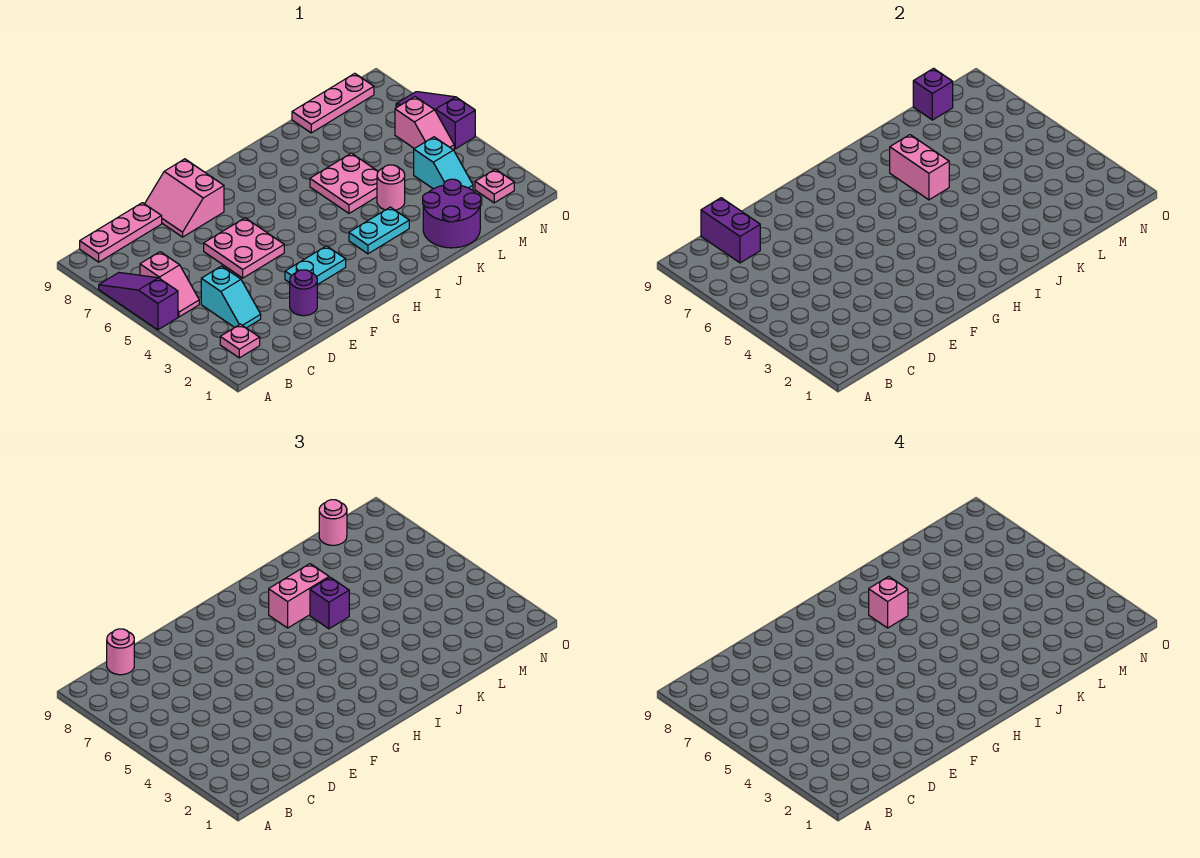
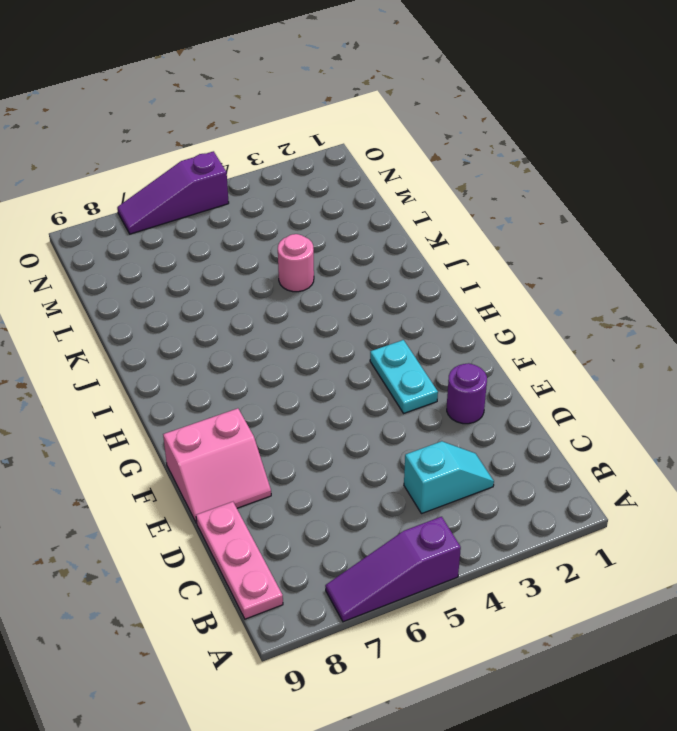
none -> pink 1x1 plate [220,324,260,358]
none -> pink 1x2 slope [140,252,199,317]
none -> pink 2x2 plate [204,218,284,278]

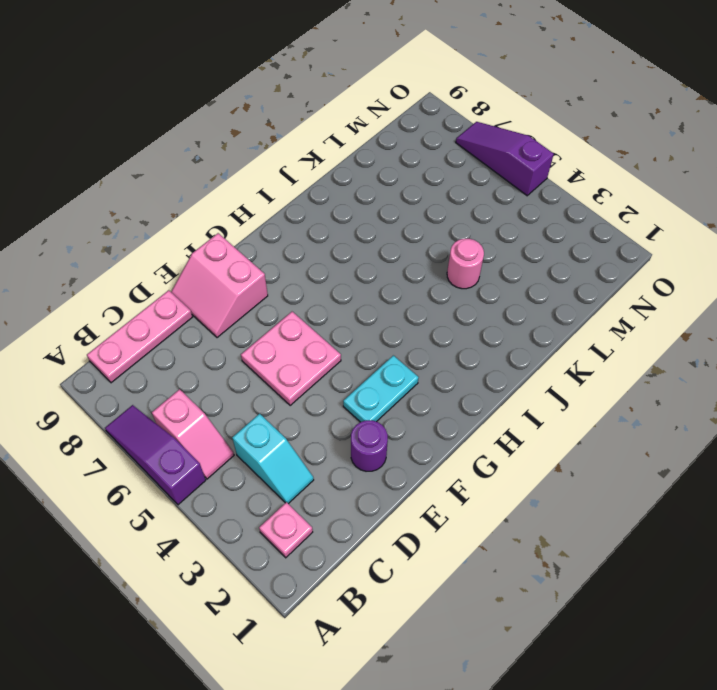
none -> cyan 1x2 plate [349,207,409,254]
none -> pink 2x2 plate [310,153,378,213]
none -> purple 2x2 round brick [423,179,481,248]

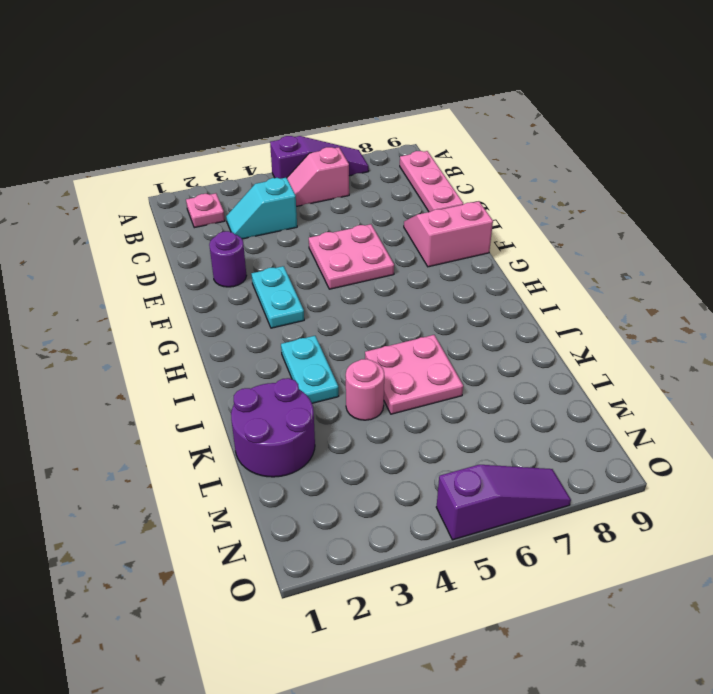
none -> pink 1x3 plate [292,73,374,133]
none -> cyan 1x2 slope [414,137,473,190]
none -> pink 1x1 plate [475,169,514,203]

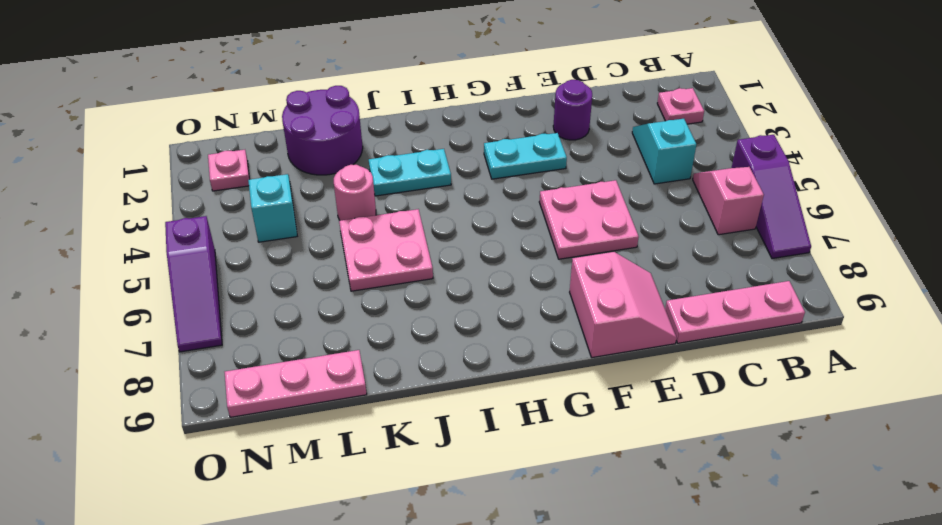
none -> pink 1x2 slope [395,97,454,150]
none -> purple 1x2 brick [701,198,760,263]
none -> pink 1x2 brick [890,135,949,200]

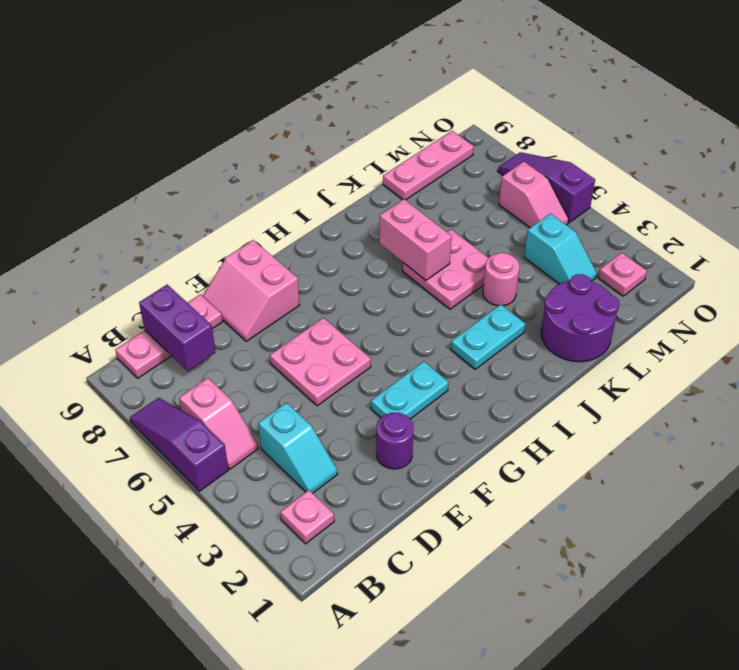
none -> purple 1x1 brick [913,68,953,120]
none -> pink 1x1 round brick [107,629,134,675]
none -> pink 1x2 brick [269,564,329,628]

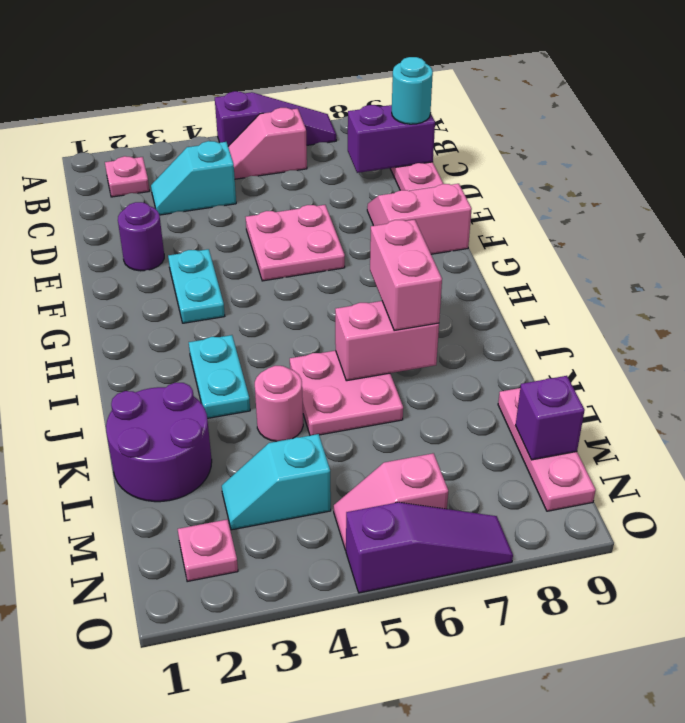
cyan 1x1 round brick [392,57,433,124] -> pink 1x1 round brick [107,629,134,675]
none -> purple 1x1 brick [310,577,349,629]
none -> pink 1x1 round brick [319,500,347,545]
none -> pink 1x1 brick [869,577,908,628]

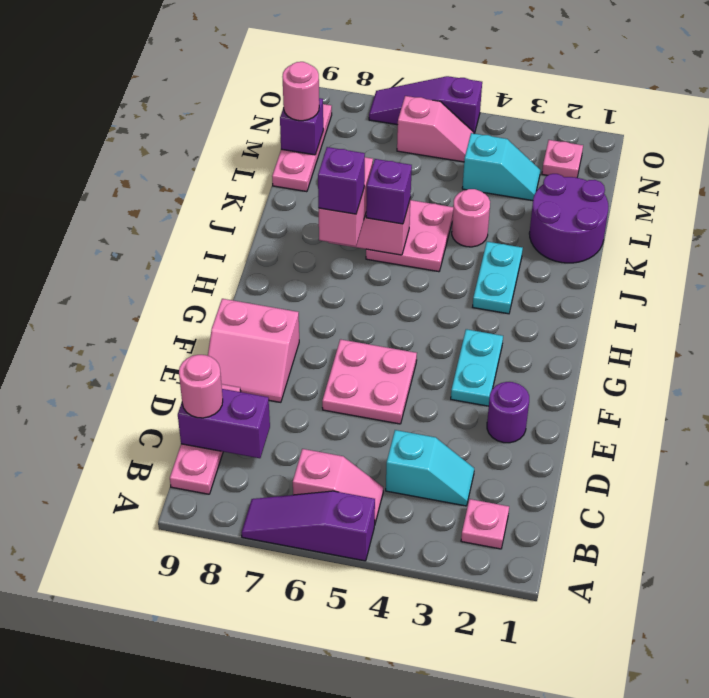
purple 1x1 brick [318,147,365,214] -> pink 1x1 brick [869,577,908,628]

